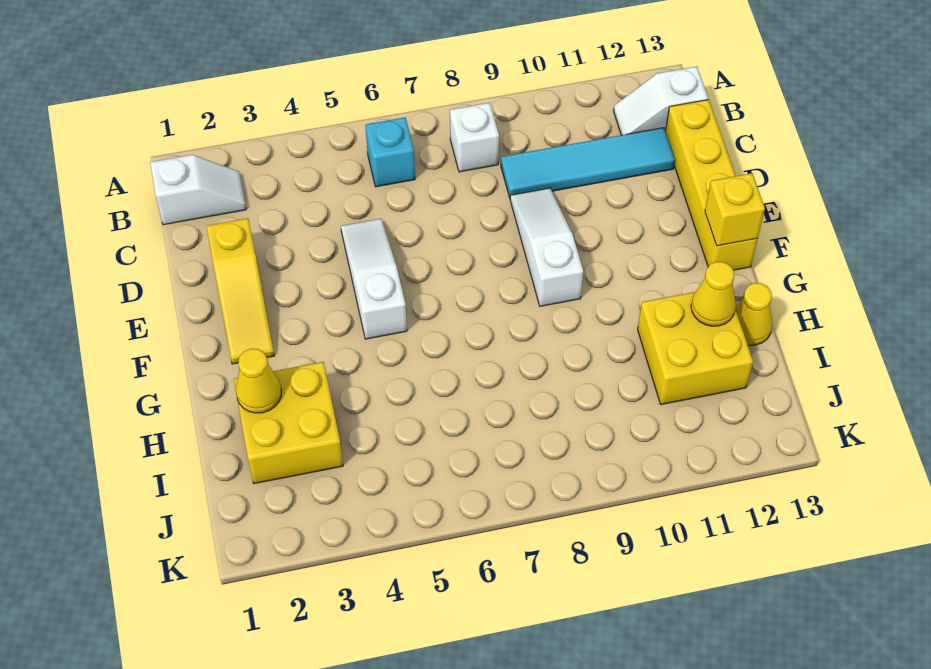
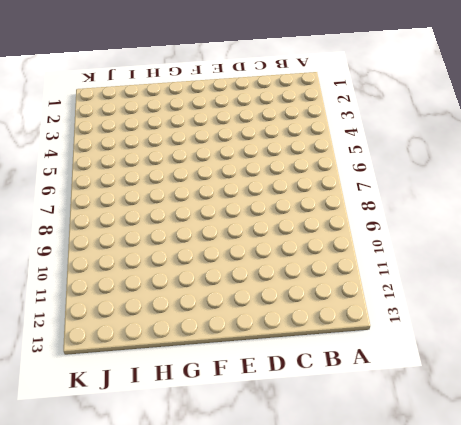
none -> white 1x2 slope [150,155,246,225]
none -> cyan 1x1 brick [365,117,415,187]
none -> white 1x1 brick [450,103,499,172]

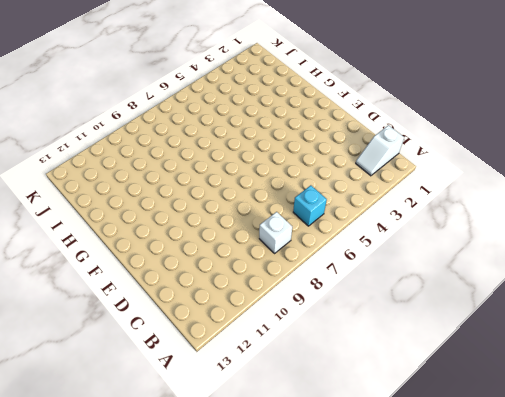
none -> white 1x2 slope [614,66,708,135]
none -> cyan 1x4 tile [501,128,675,198]
none -> yellow 1x4 brick [666,100,758,270]

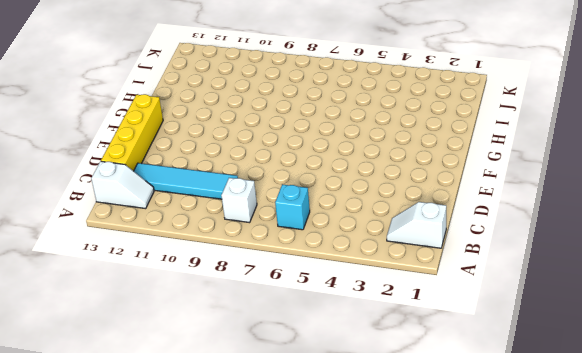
none -> yellow 1x3 slope [206,218,274,364]
none -> white 1x3 slope [341,219,407,339]
none -> white 1x3 slope [510,188,583,306]

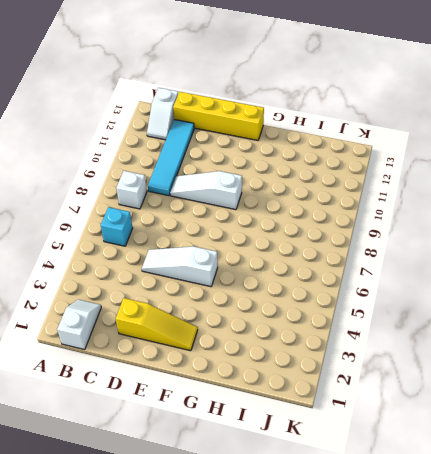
none -> yellow 2x2 brick [234,362,343,484]
none -> yellow 2x2 brick [638,292,753,404]
none -> yellow 1x1 cone [735,283,772,345]

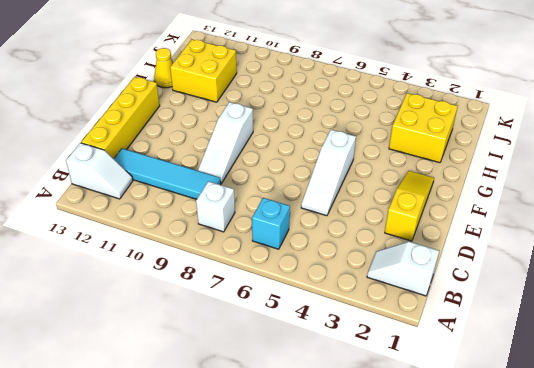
none -> yellow 1x1 brick [705,173,765,246]
none -> yellow 1x1 cone [236,349,281,413]
none -> yellow 1x1 cone [691,262,736,326]

